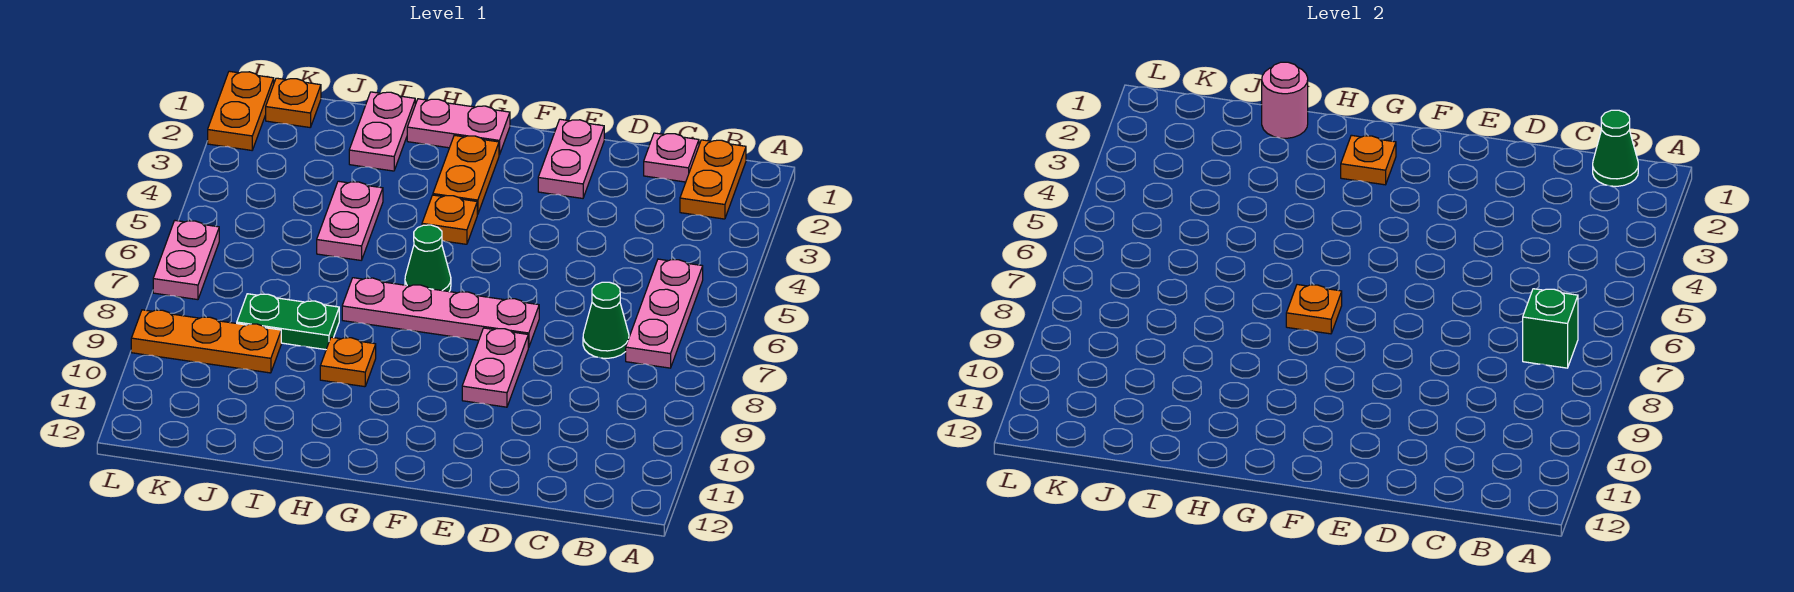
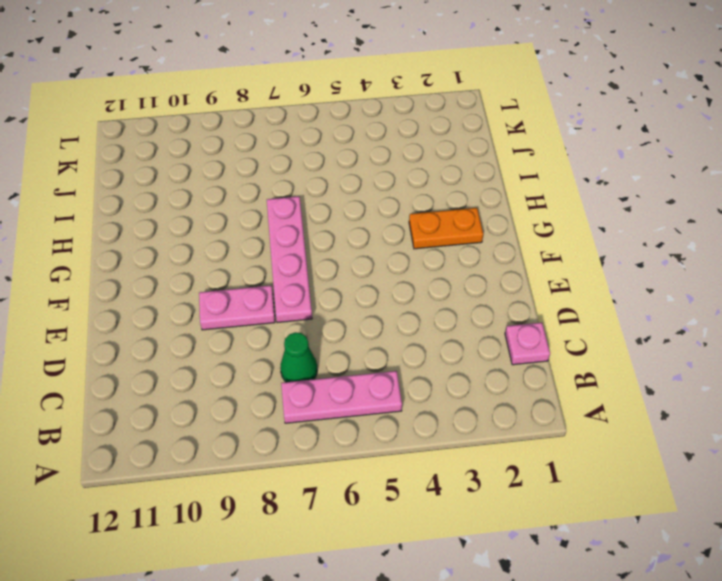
none -> orange 1x2 plate [680,140,746,219]
none -> pink 1x2 plate [538,119,604,198]
none -> pink 1x2 plate [407,99,510,155]

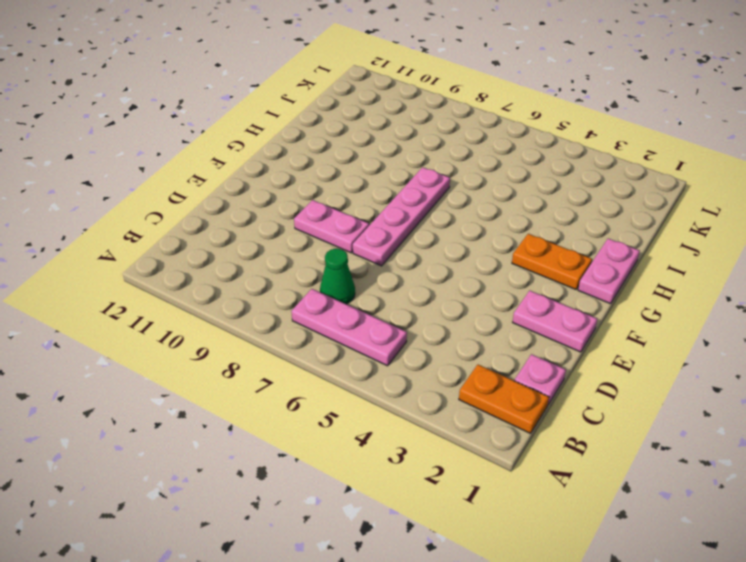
none -> orange 1x1 plate [422,195,477,244]
none -> green 1x1 cone [405,225,451,292]
none -> orange 1x1 plate [320,337,376,387]

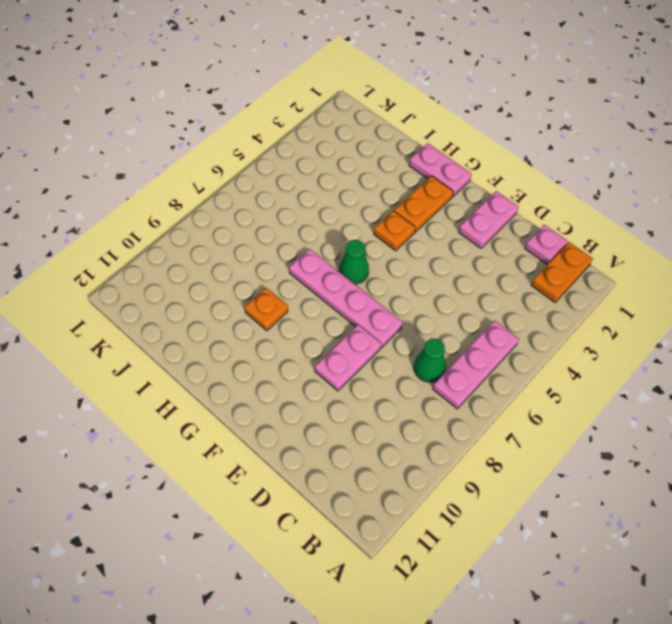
none -> pink 1x2 plate [349,92,415,171]
none -> pink 1x2 plate [317,181,383,260]
none -> green 1x2 plate [237,294,339,350]

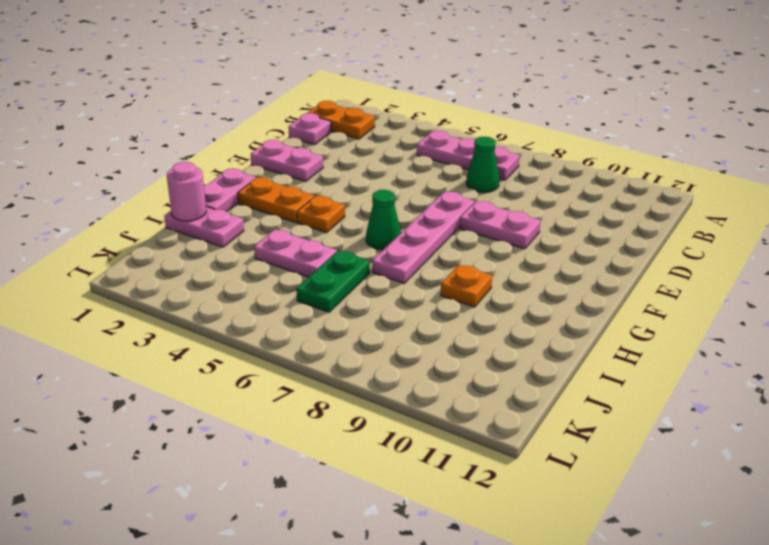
green 1x2 plate [296,250,370,312] -> green 1x2 plate moved to [237,294,339,350]
none -> orange 1x3 plate [131,310,281,373]
none -> orange 1x1 plate [266,78,321,127]
none -> orange 1x2 plate [208,71,274,150]

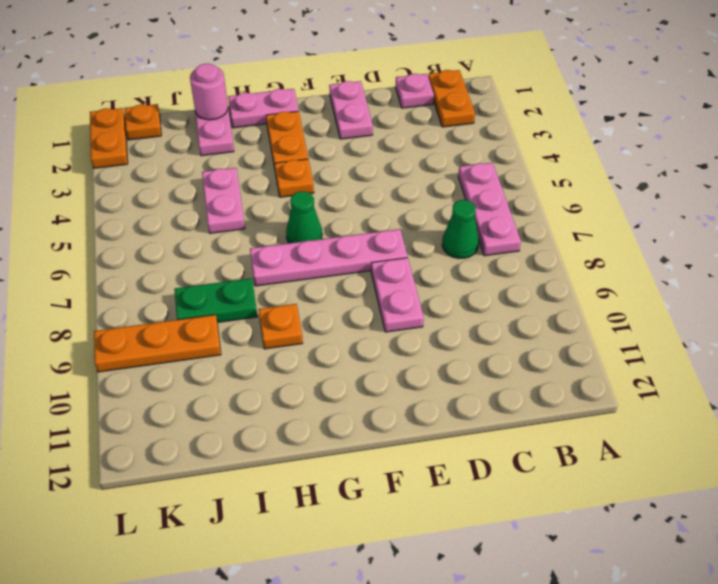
none -> pink 1x2 plate [153,221,219,300]
none -> green 1x1 cone [1593,110,1638,186]
none -> green 1x1 brick [1523,289,1578,368]

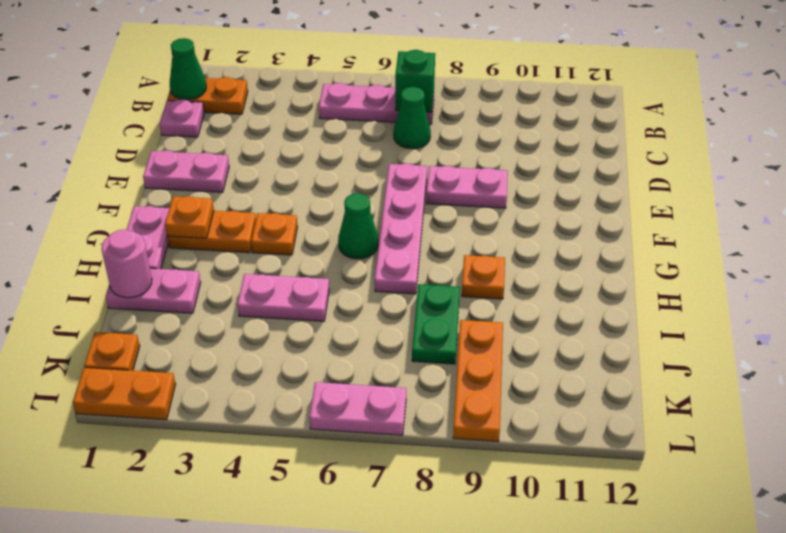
none -> orange 1x1 plate [1286,285,1342,334]

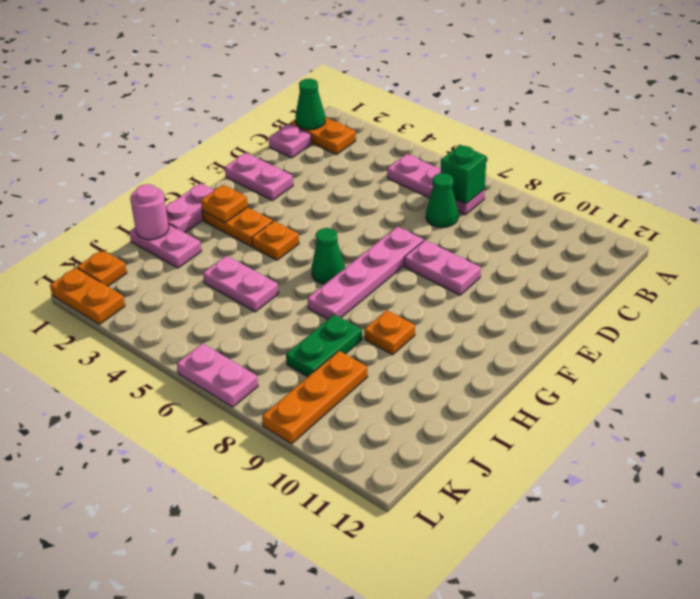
none -> orange 1x1 plate [1286,285,1342,334]

